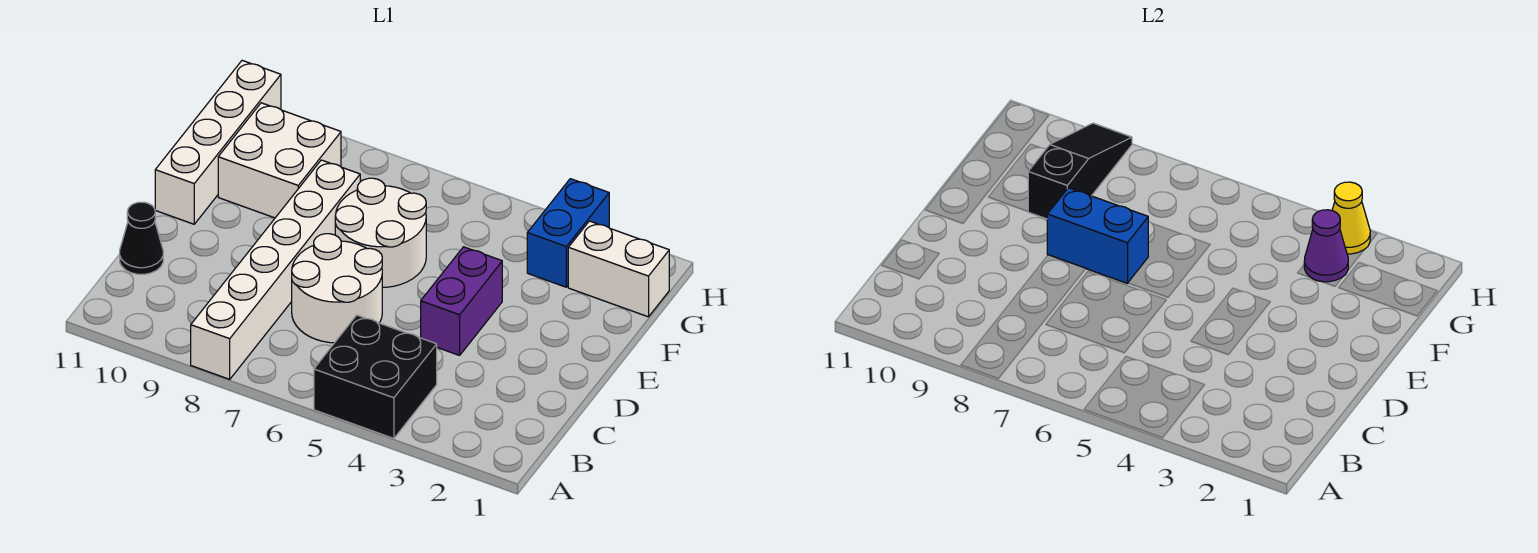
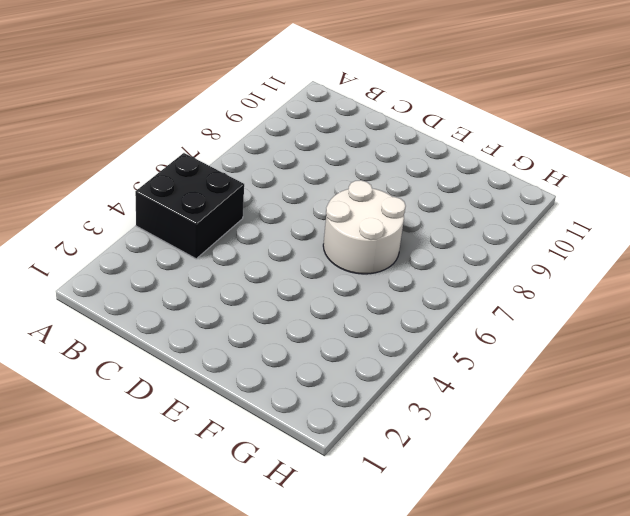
none -> white 1x6 brick [191,160,360,379]
none -> white 2x2 round brick [292,234,382,343]
none -> black 1x1 cone [120,202,163,274]

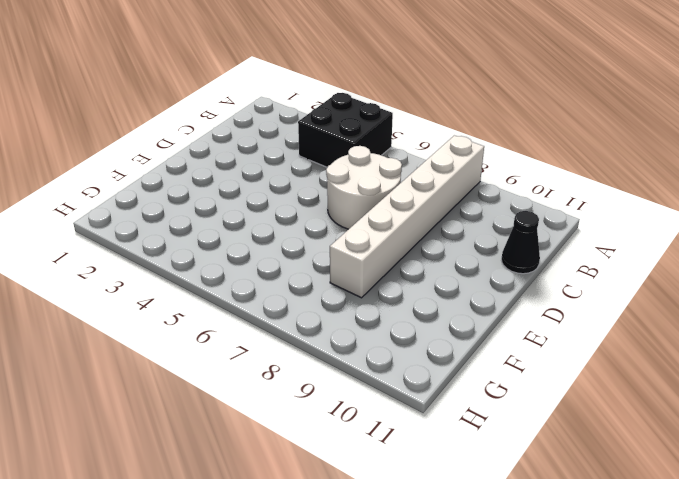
none -> purple 1x2 brick [421,247,502,355]
none -> white 2x2 round brick [335,178,426,288]
none -> white 1x4 brick [155,60,281,224]

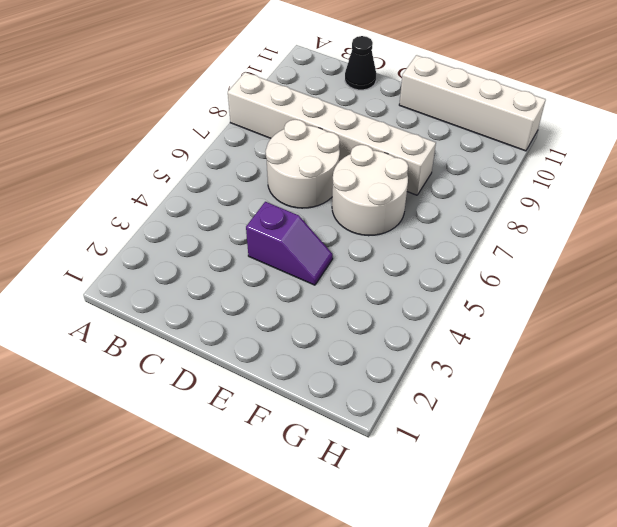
purple 1x2 slope [246,202,333,285] -> purple 1x2 brick [421,247,502,355]
none -> black 2x2 brick [314,315,437,439]
none -> white 2x2 brick [218,103,341,218]
none -> white 1x2 brick [568,221,669,317]

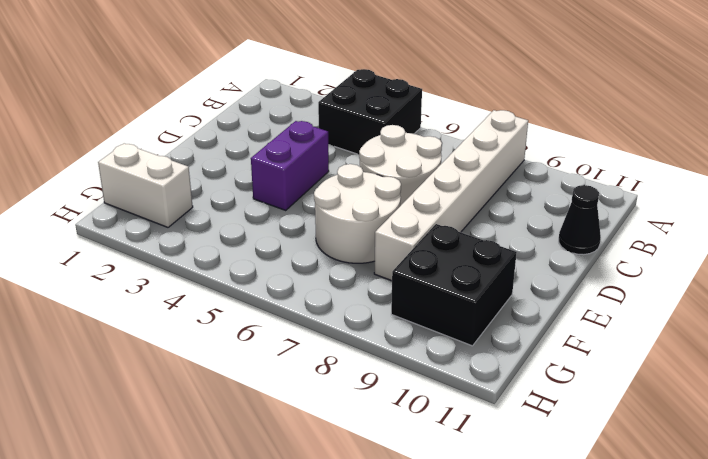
black 2x2 brick [391,224,517,346] -> white 2x2 brick [218,103,341,218]
none -> white 1x4 brick [155,60,281,224]
none -> blue 1x2 brick [527,179,609,287]
none -> blue 1x2 brick [1047,188,1148,284]

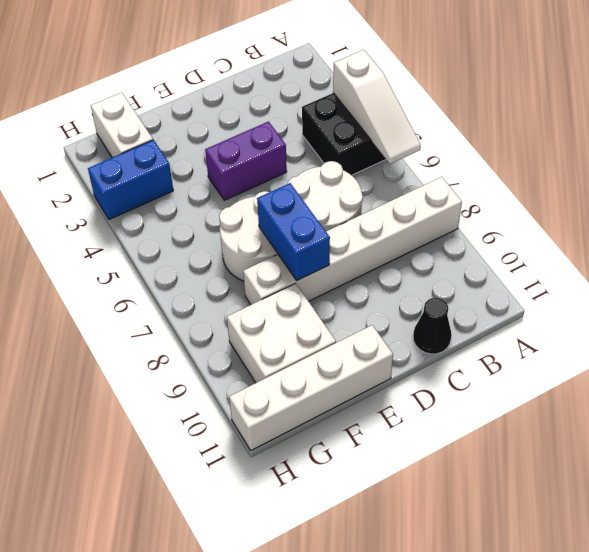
white 1x3 slope [333,50,421,164] -> none
none -> black 1x3 slope [1028,123,1132,219]
none -> purple 1x1 cone [1304,210,1348,282]
none -> yellow 1x1 cone [1332,182,1370,254]

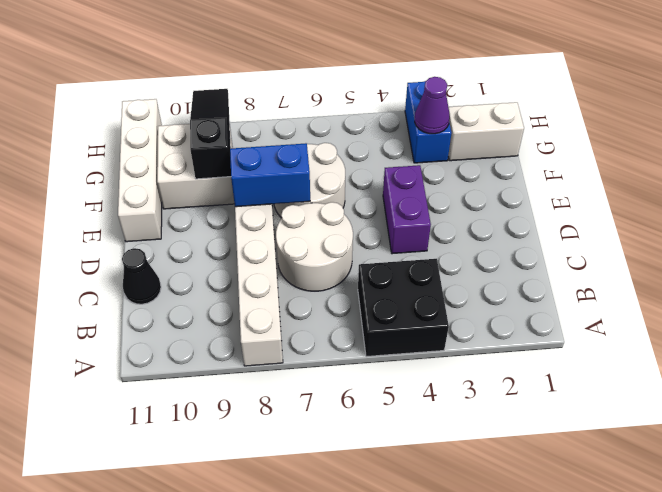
none -> yellow 1x1 cone [1332,182,1370,254]

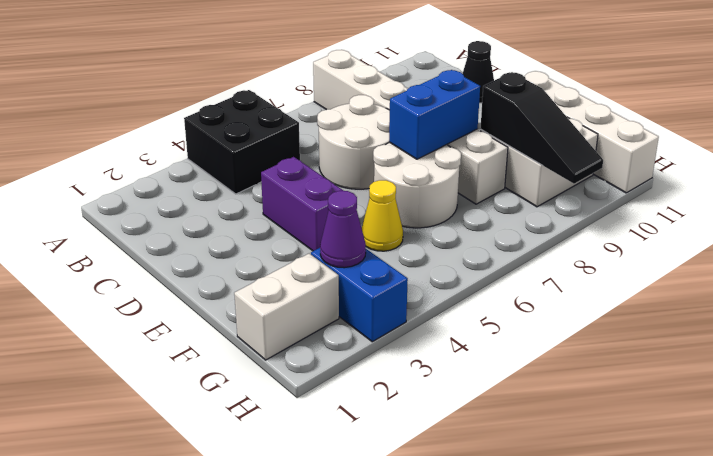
yellow 1x1 cone [362,180,403,251] -> yellow 1x1 cone moved to [1332,182,1370,254]

